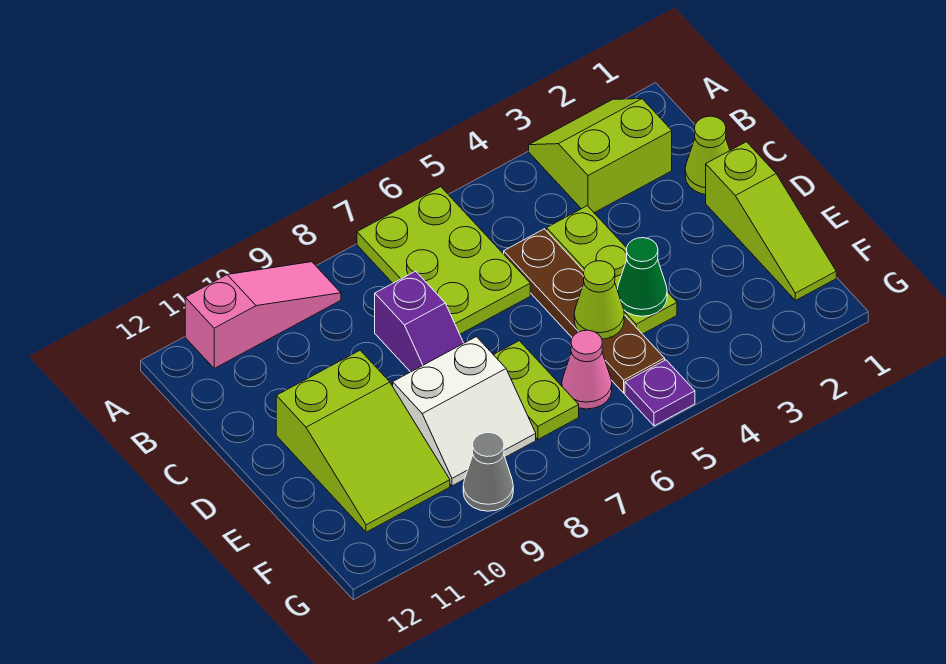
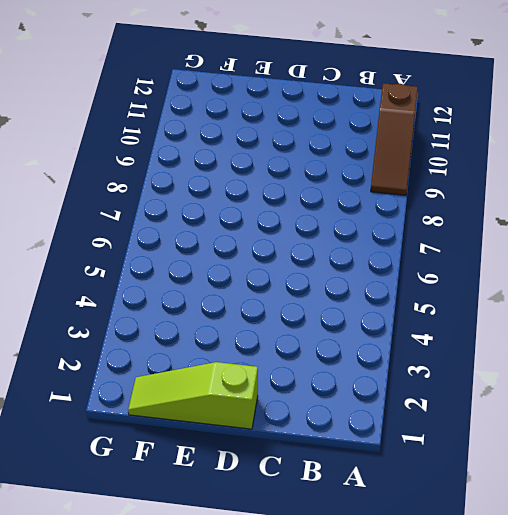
brown 1x3 slope [371,83,418,195] -> pink 1x3 slope [185,262,341,368]
none -> lime 2x2 slope [529,99,672,213]
none -> lime 2x3 plate [357,187,530,334]
none -> lime 1x1 cone [685,116,730,194]

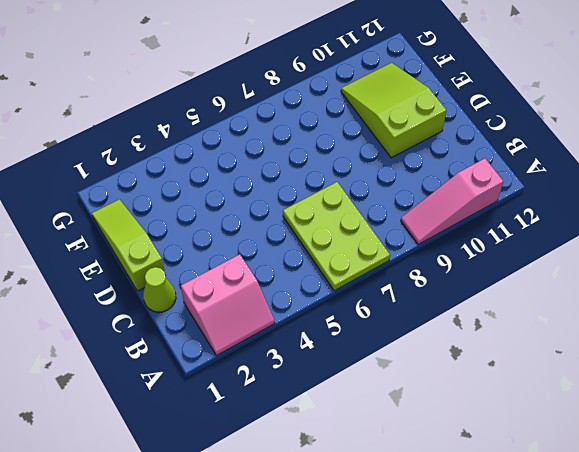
pink 2x2 slope [181,254,275,356] -> lime 2x2 slope [529,99,672,213]
none -> lime 1x3 plate [547,206,677,334]
none -> brown 1x4 plate [504,229,665,393]
none -> purple 1x2 slope [375,271,464,372]

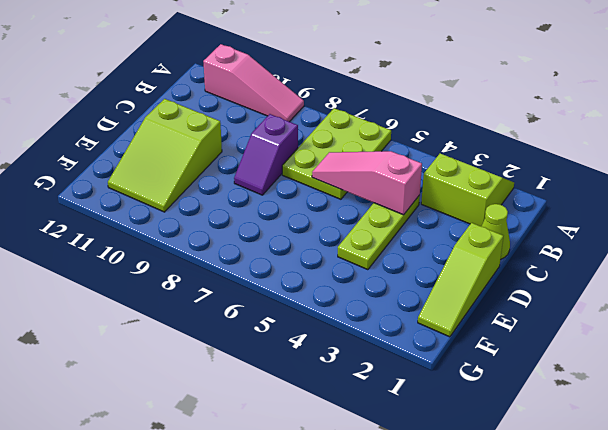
pink 1x3 slope [312,151,422,215] -> none
none -> brown 1x4 plate [504,229,665,393]
none -> lime 1x2 plate [494,341,579,439]
none -> white 2x2 slope [393,337,536,486]

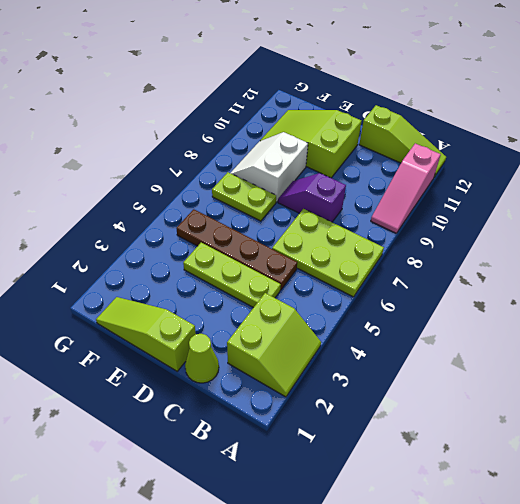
lime 1x3 slope [359,105,446,177] -> none
none -> pink 1x1 cone [562,330,612,409]
none -> purple 1x1 plate [625,360,695,426]
none -> grey 1x1 cone [463,433,513,511]

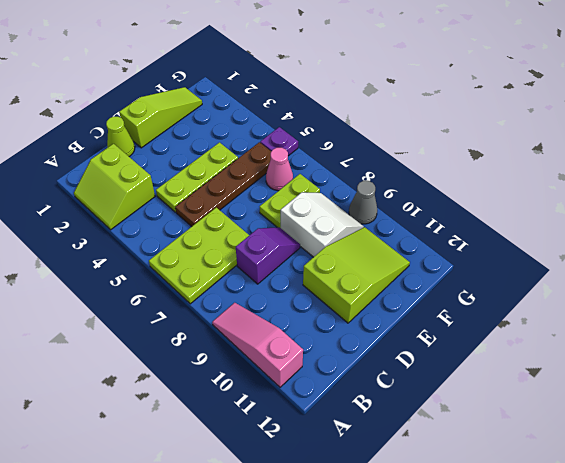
none -> green 1x1 cone [617,238,667,316]
none -> lime 1x1 cone [574,261,624,339]

